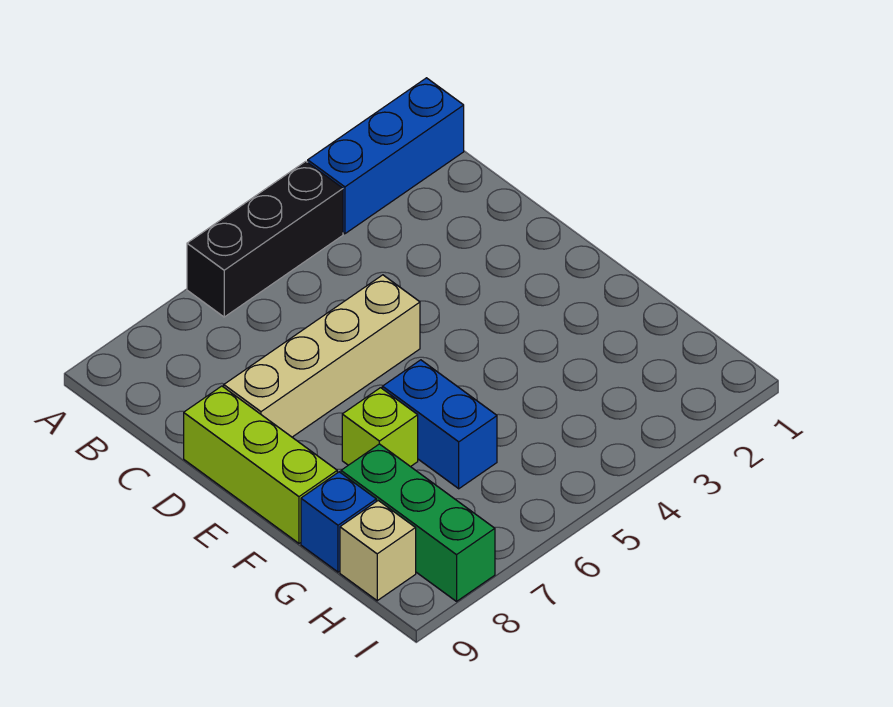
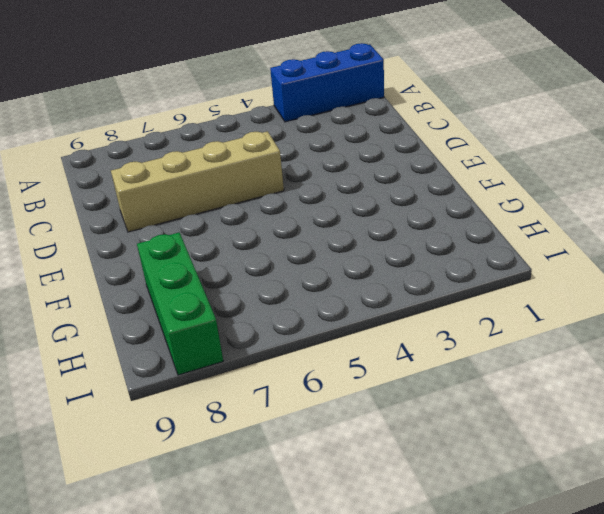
none -> black 1x3 brick [187,161,343,317]
none -> lime 1x3 brick [184,386,337,543]

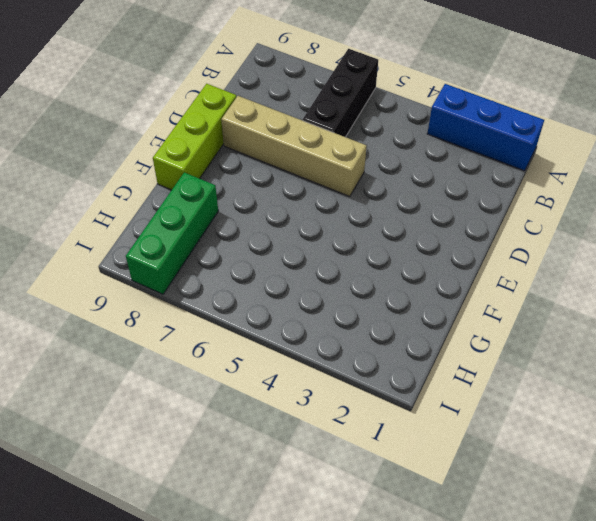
black 1x3 brick [303,49,378,137] -> black 1x3 brick turned to [187,161,343,317]
none -> blue 1x2 brick [382,360,497,489]
none -> lime 1x1 brick [342,388,418,467]

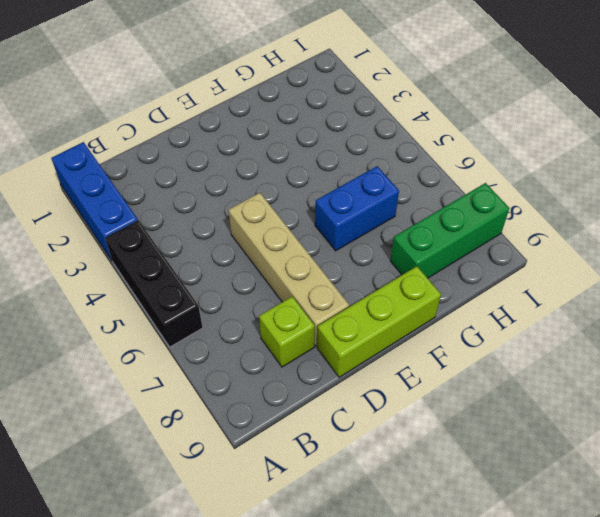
lime 1x1 brick [259,296,315,367] -> lime 1x1 brick moved to [342,388,418,467]
none -> blue 1x1 brick [301,472,376,572]
none -> tan 1x1 brick [340,500,416,601]

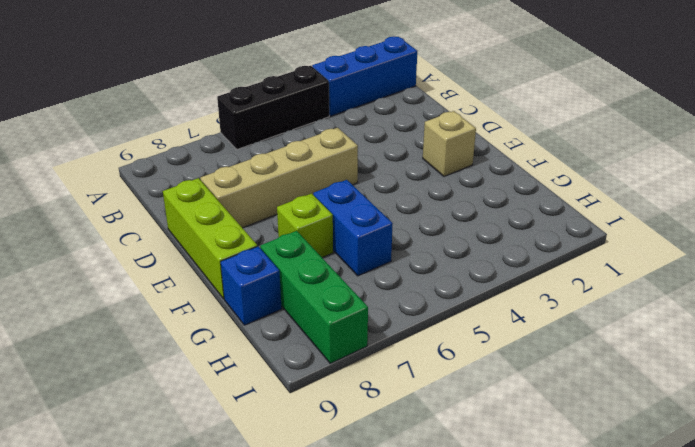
tan 1x1 brick [423,111,476,176] -> tan 1x1 brick moved to [340,500,416,601]

